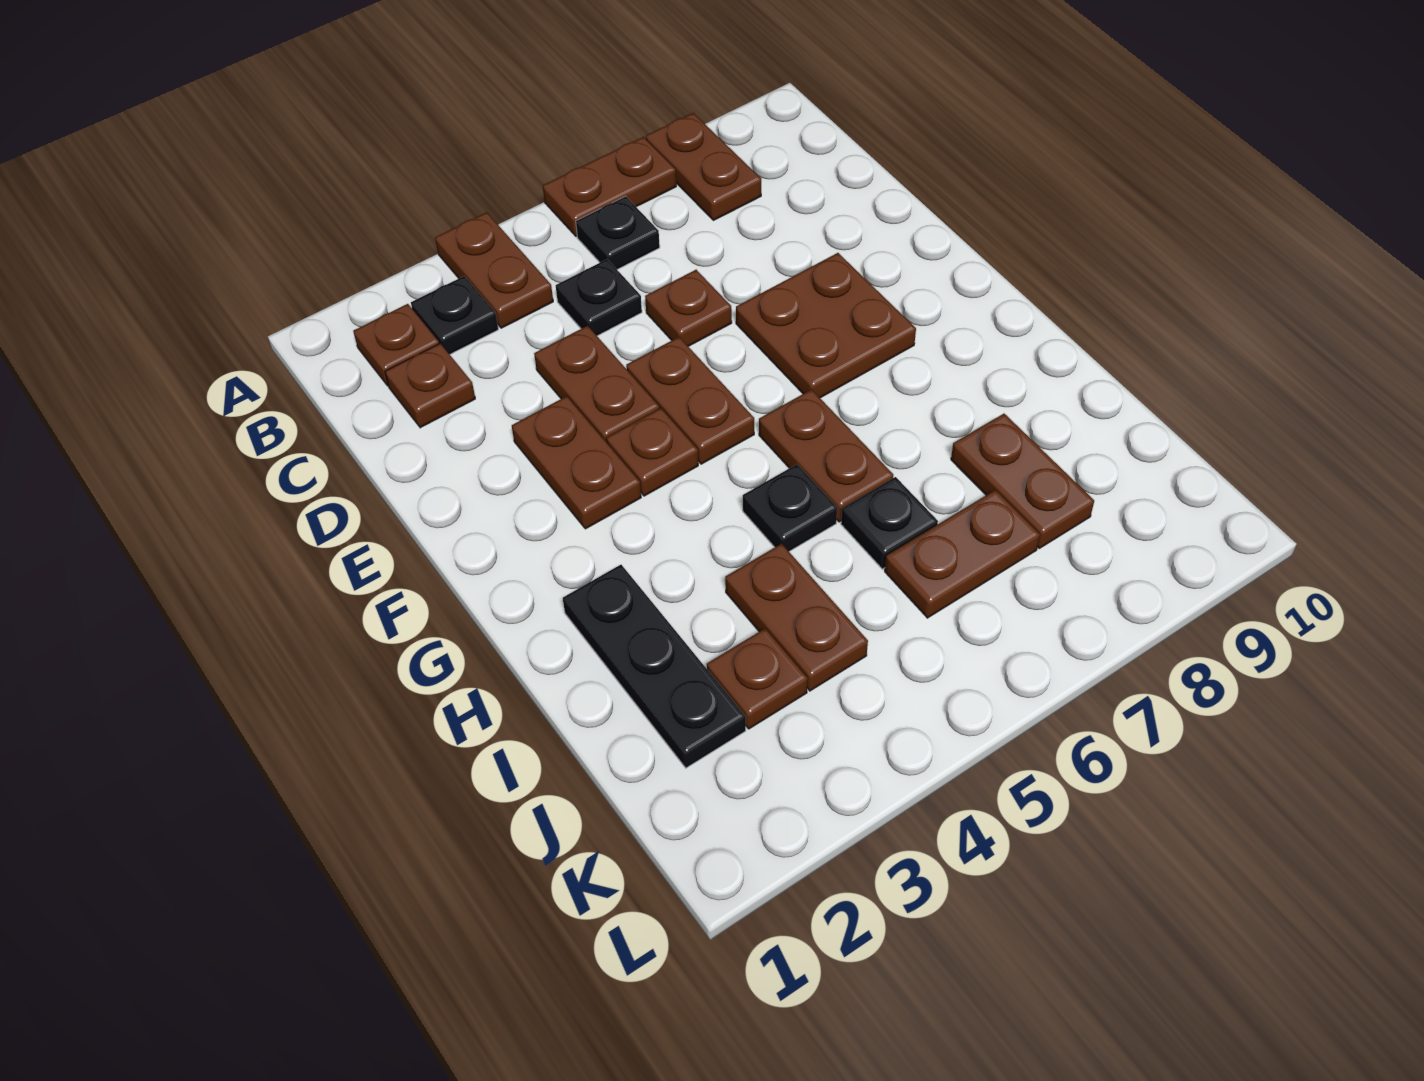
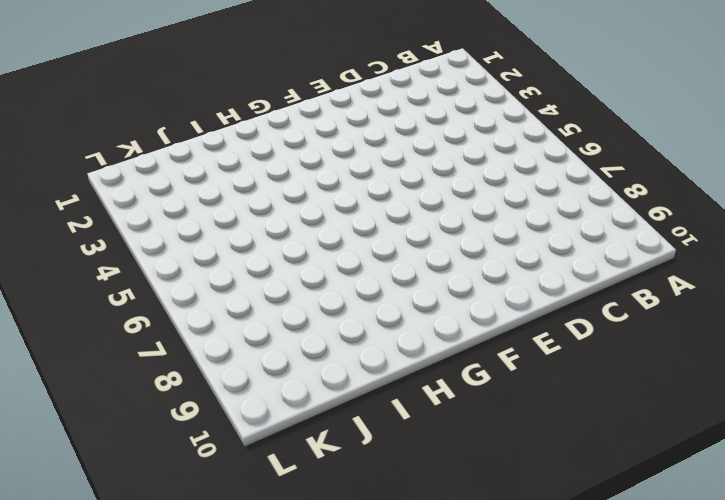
none -> brown 1x2 plate [435,212,553,328]
none -> brown 1x2 plate [543,137,676,236]
none -> brown 1x2 plate [646,113,761,220]

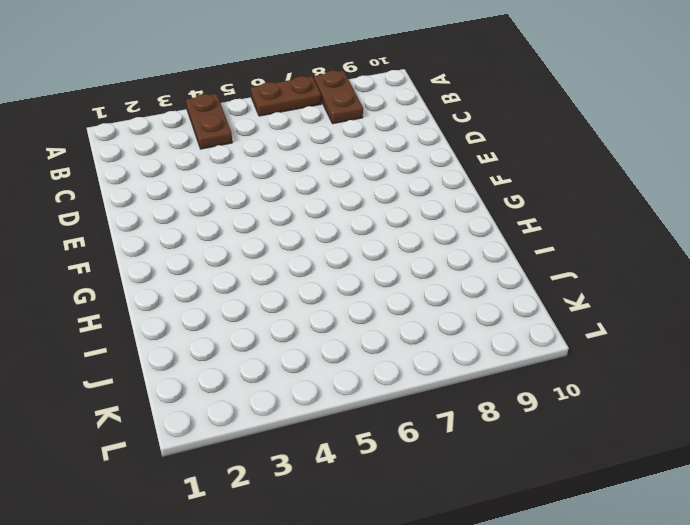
none -> brown 1x1 plate [353,304,439,386]
none -> black 1x1 plate [411,276,498,354]
none -> black 1x1 plate [576,196,660,269]

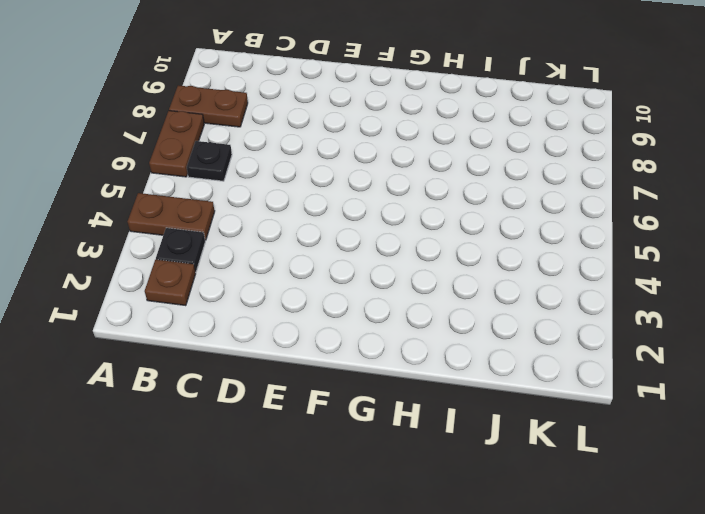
none -> brown 1x1 plate [385,344,475,428]
none -> black 1x1 plate [556,259,642,336]
none -> brown 1x2 plate [534,326,659,442]

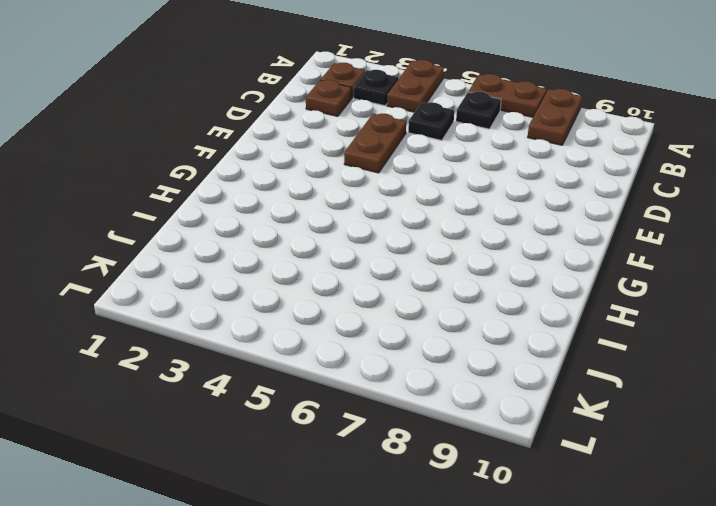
none -> brown 1x1 plate [645,270,732,346]
none -> brown 1x2 plate [512,396,641,529]
none -> brown 1x2 plate [626,337,754,464]

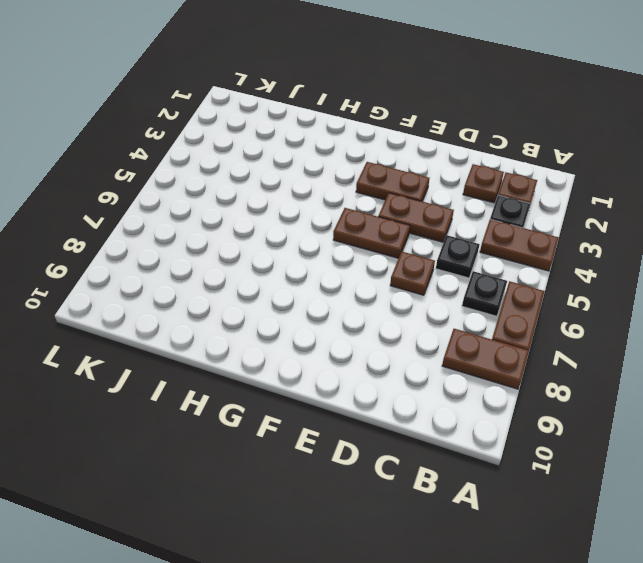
none -> brown 2x2 plate [736,253,916,398]
none -> brown 1x1 plate [606,408,698,496]
none -> brown 1x2 plate [759,390,893,522]

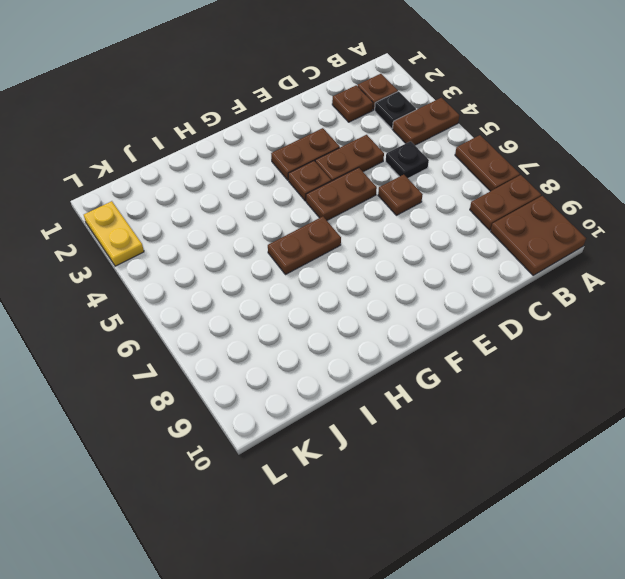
brown 2x2 plate [491,196,586,275] -> brown 2x2 plate moved to [736,253,916,398]
yellow 1x2 plate [84,201,144,266] -> none
none -> black 1x1 plate [576,196,660,269]
none -> black 1x3 plate [563,565,746,768]
none -> black 1x1 plate [743,464,837,551]

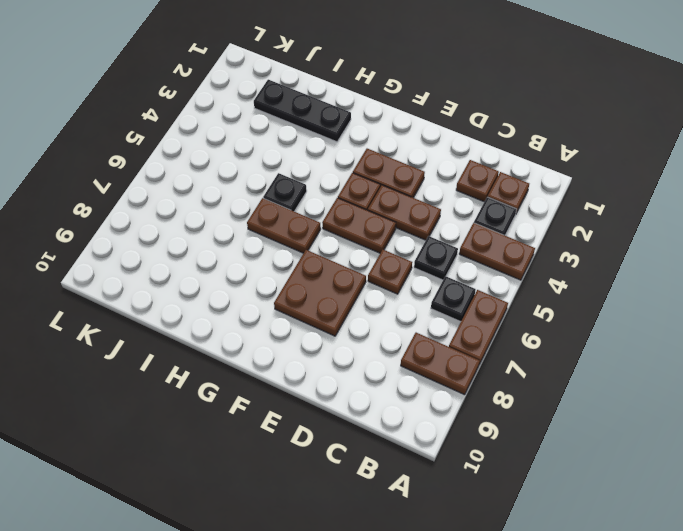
none -> brown 1x2 plate [725,544,868,691]
none -> black 1x1 plate [841,477,938,569]
none -> brown 1x2 plate [951,414,1094,548]

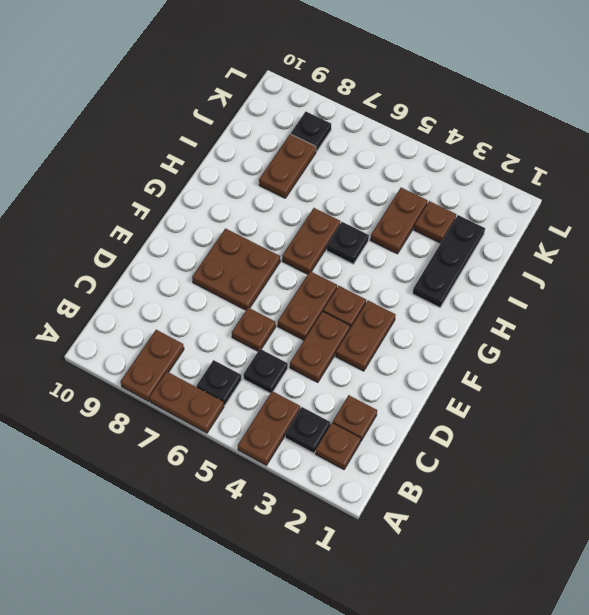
black 1x1 plate [291,112,331,152] -> black 1x1 plate moved to [841,477,938,569]
none -> brown 1x2 plate [885,490,1040,618]

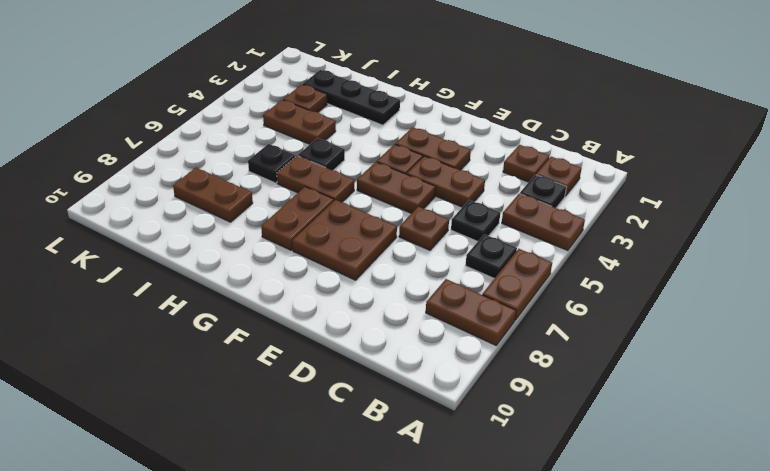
brown 1x2 plate [261,187,334,250] -> brown 1x2 plate moved to [885,490,1040,618]

